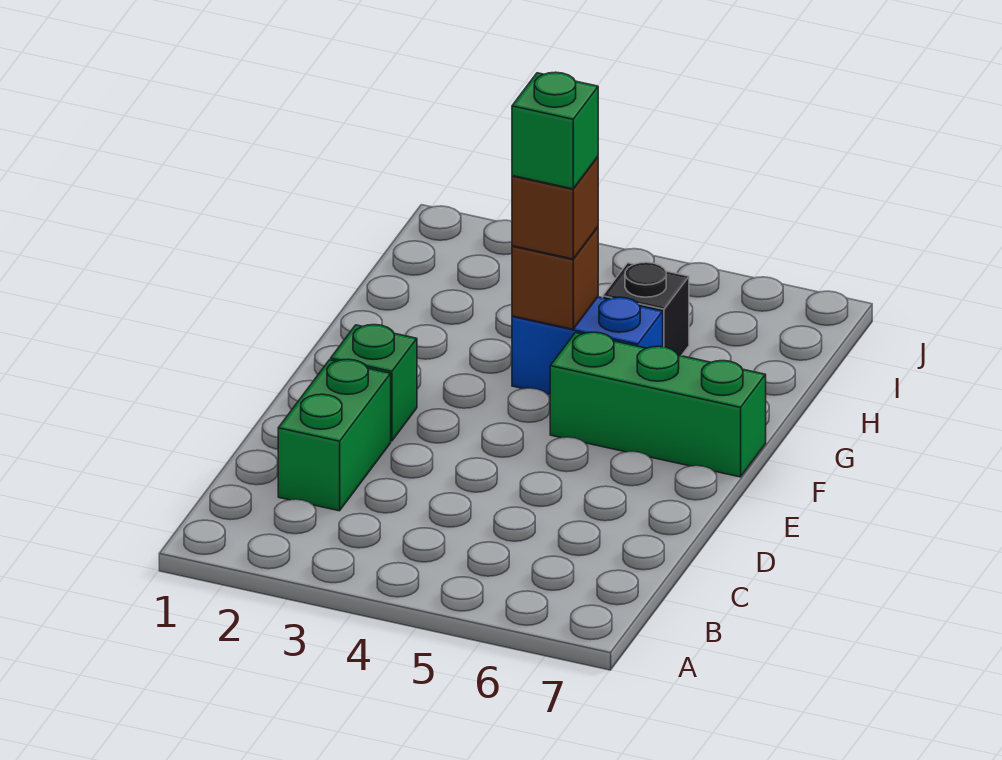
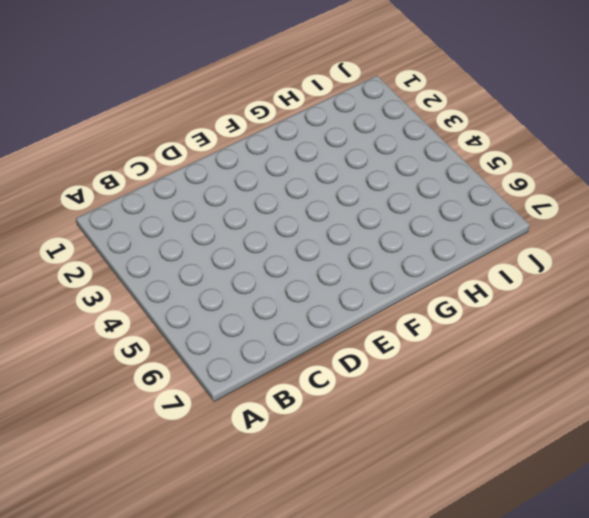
none -> green 1x2 brick [278,359,391,511]
none -> green 1x1 brick [331,325,417,441]

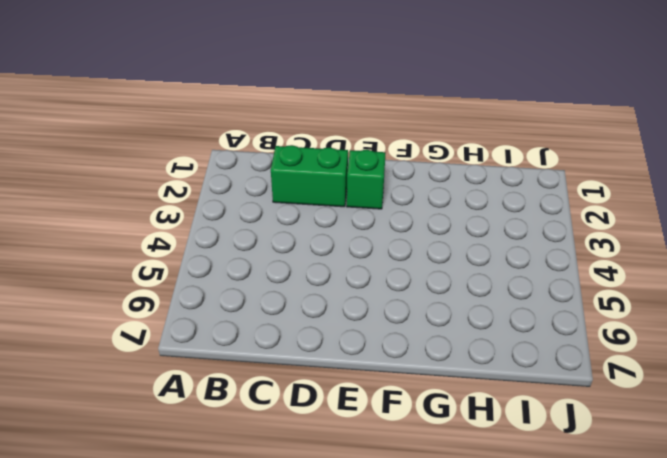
none -> green 1x3 brick [550,332,766,477]
none -> blue 1x2 brick [512,297,663,394]

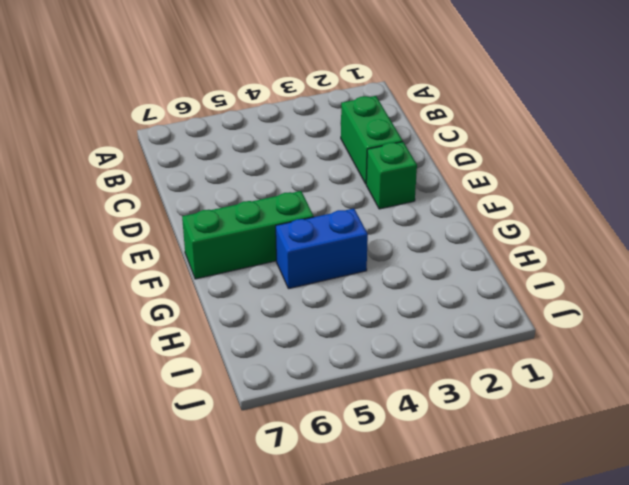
none -> black 1x1 brick [603,262,689,356]
none -> brown 1x1 brick [512,227,598,329]

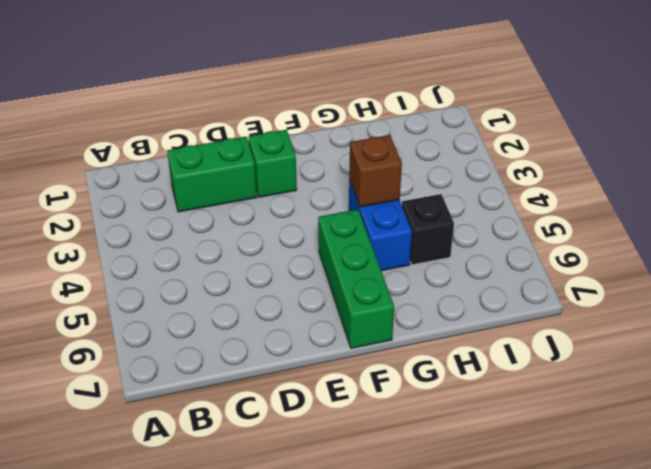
none -> brown 1x1 brick [512,157,598,259]
none -> green 1x1 brick [512,72,598,189]

